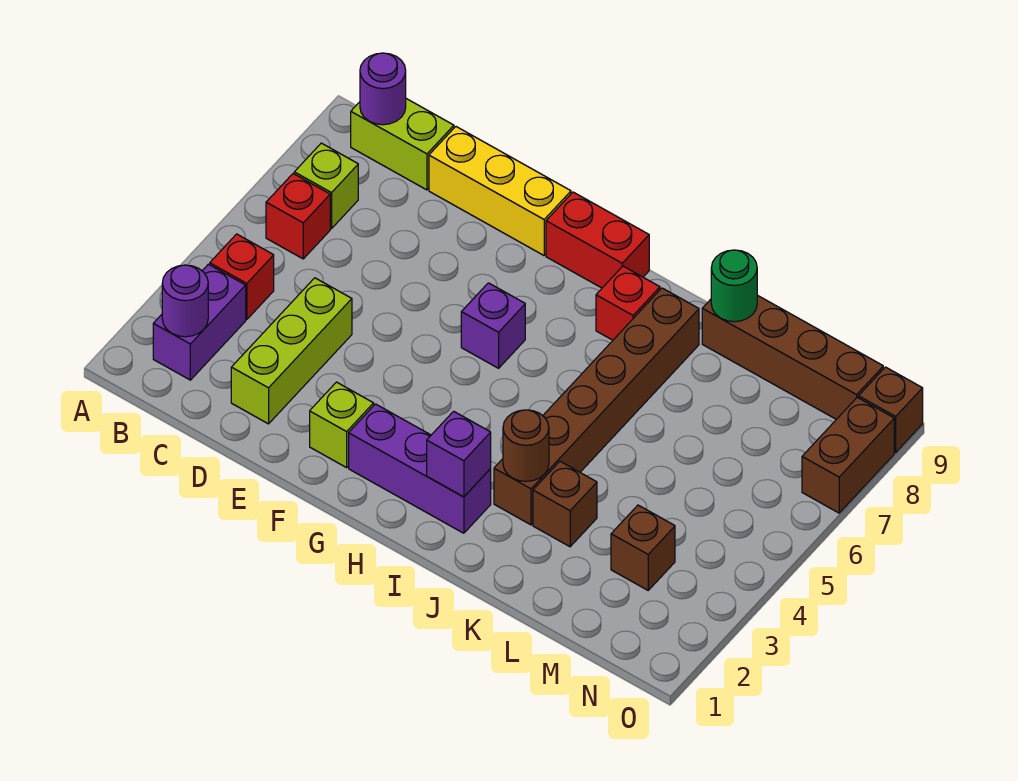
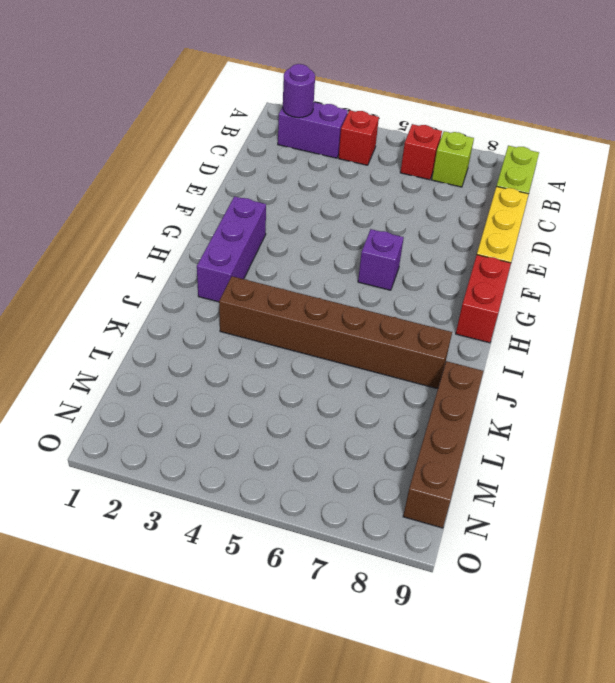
none -> lime 1x3 brick [231,278,352,424]
none -> lime 1x1 brick [310,382,374,468]
none -> red 1x1 brick [596,266,660,340]

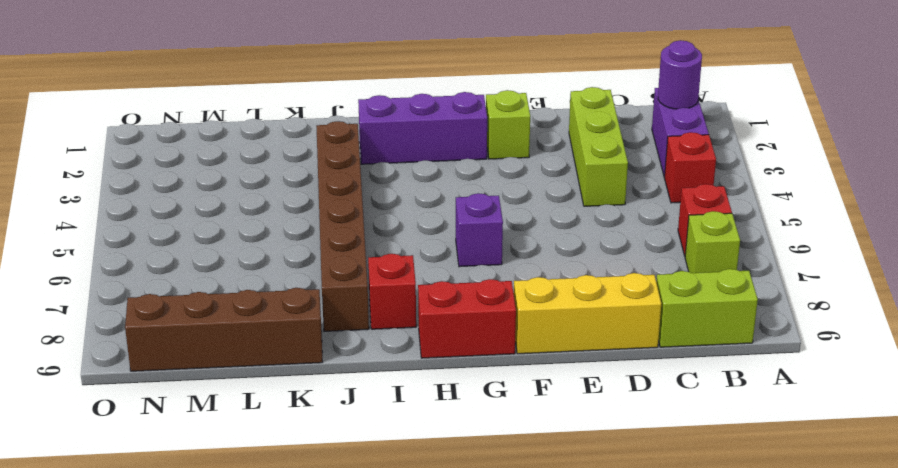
none -> brown 1x1 brick [533,462,597,547]
none -> brown 1x1 brick [611,505,675,590]
none -> brown 1x2 brick [802,397,894,513]

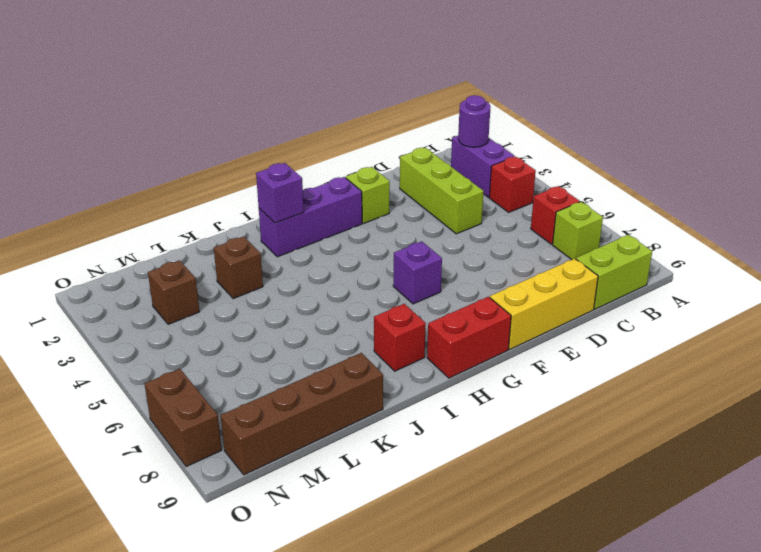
none -> brown 1x6 brick [494,288,699,525]
none -> brown 1x1 brick [859,367,923,452]
none -> purple 1x1 round brick [360,53,406,125]

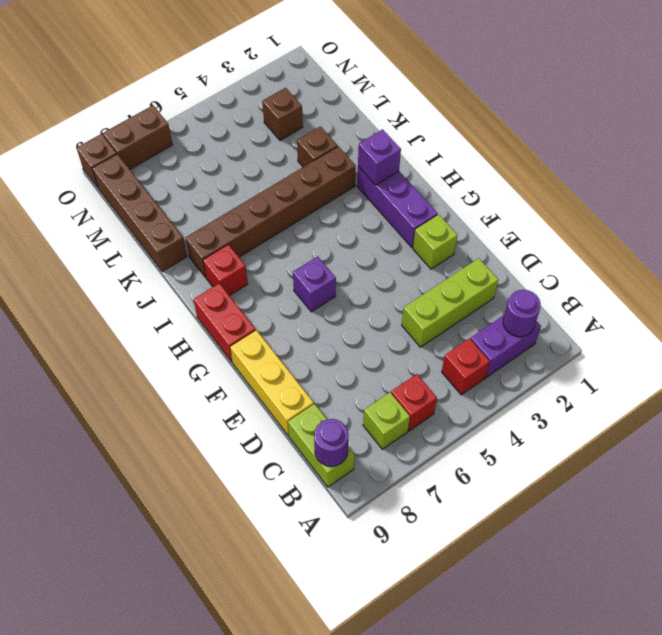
none -> brown 1x1 round brick [503,410,549,481]
none -> green 1x1 round brick [711,250,757,322]

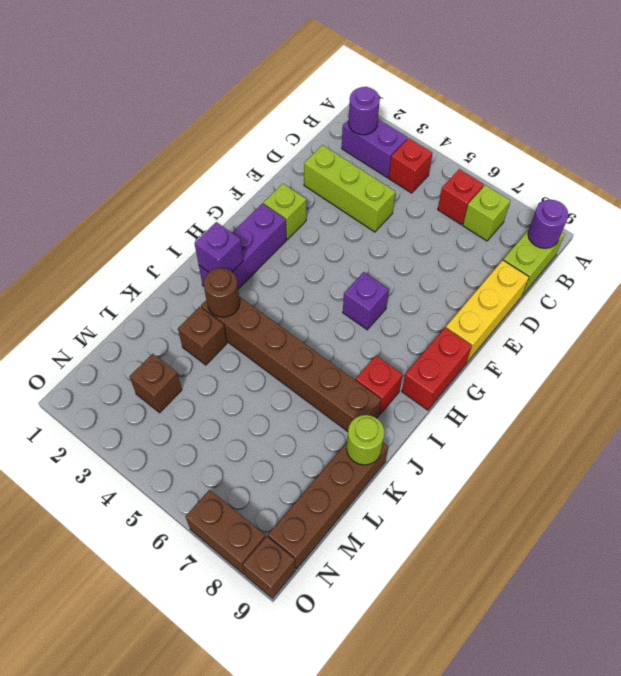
lime 1x1 round brick [347,415,384,465] -> green 1x1 round brick [711,250,757,322]

